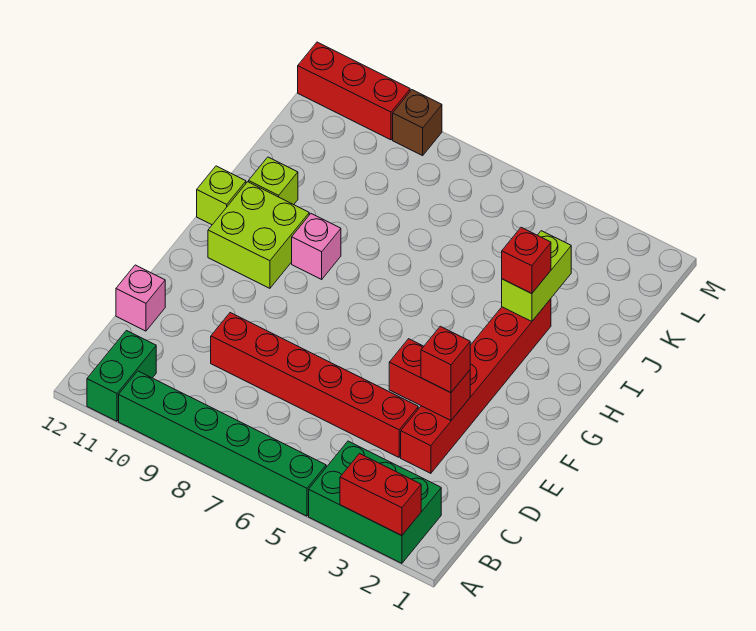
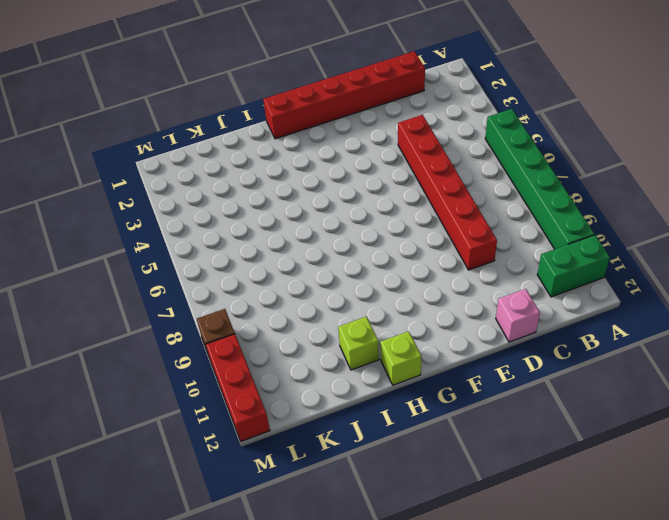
red 1x6 brick [263,51,425,139] -> red 1x6 brick moved to [401,299,551,473]
none -> green 2x3 brick [309,441,441,563]
none -> lime 2x2 brick [208,182,309,288]
none -> pink 1x1 brick [292,214,341,279]

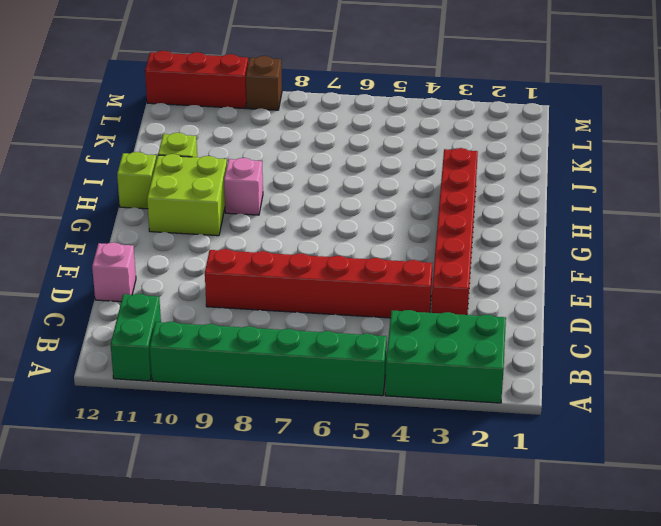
none -> red 1x2 brick [340,454,421,536]
none -> red 1x2 brick [389,339,470,420]
none -> lime 1x2 brick [502,231,571,321]

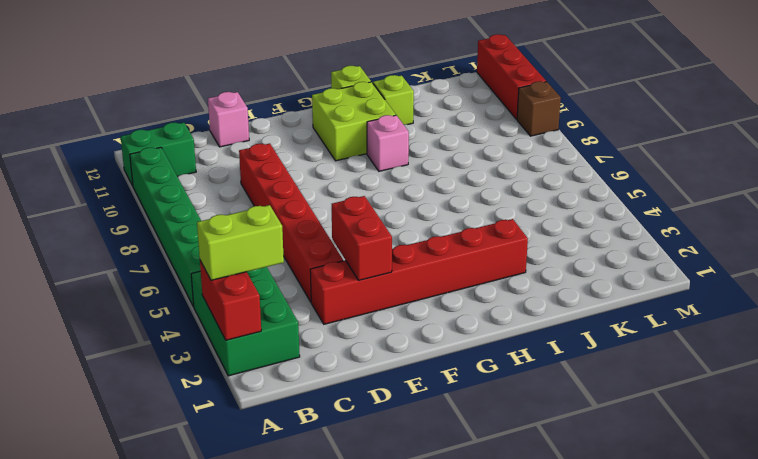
lime 1x2 brick [197,205,284,280] -> lime 1x2 brick moved to [502,231,571,321]
none -> red 1x1 brick [421,326,470,393]
none -> red 1x1 brick [502,227,551,294]

